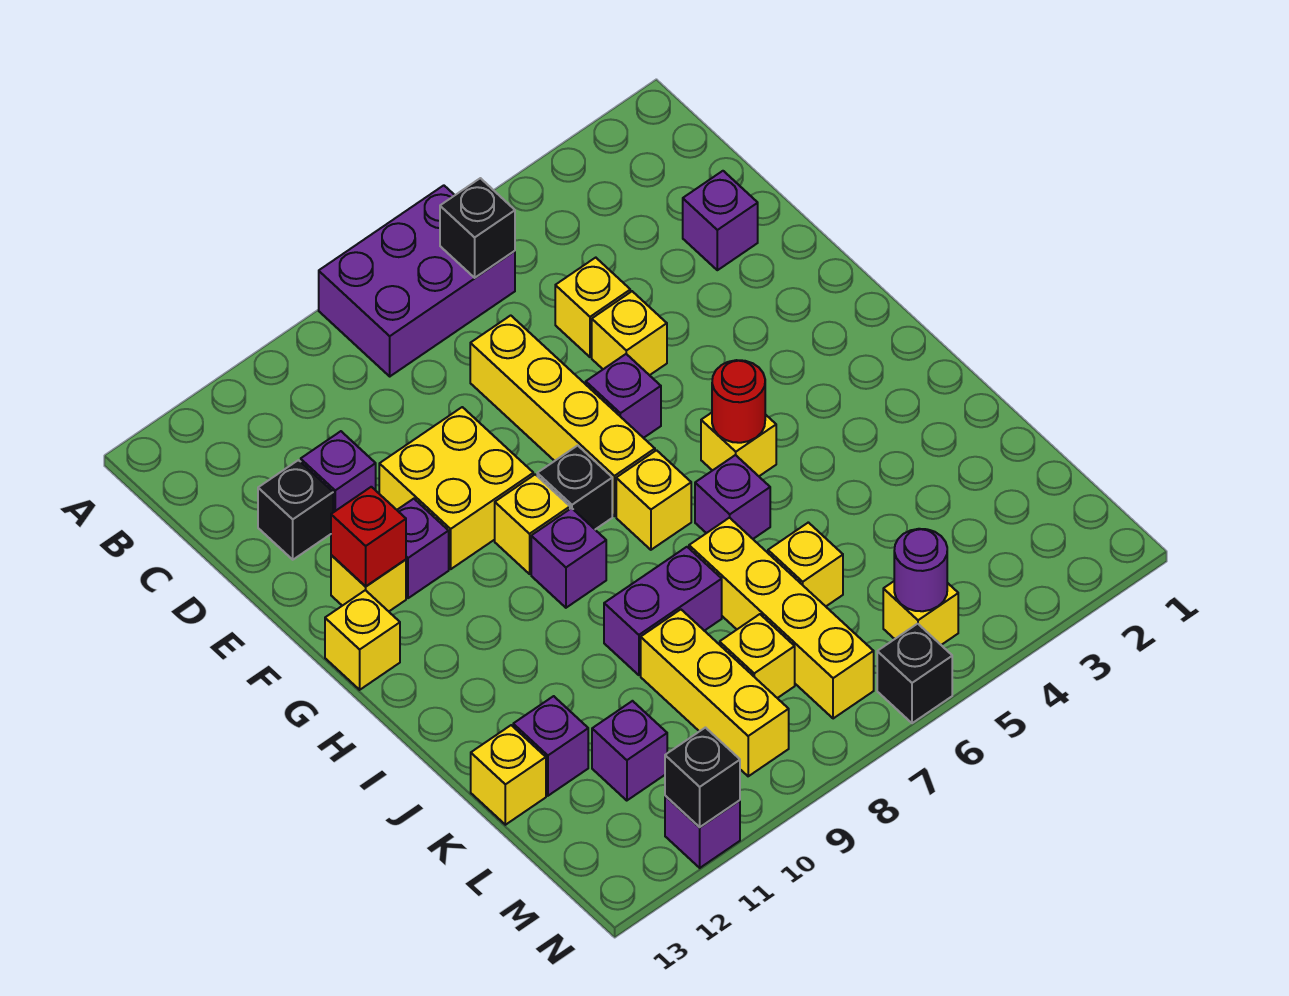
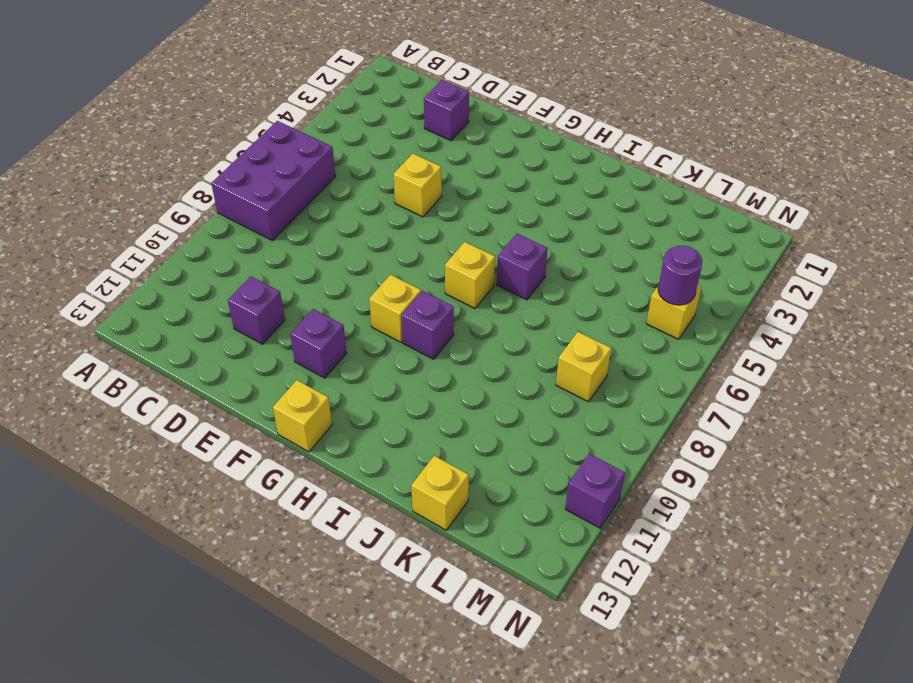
none -> yellow 1x1 brick [555,258,630,357]
none -> yellow 1x4 brick [470,315,655,516]
none -> black 1x1 brick [258,460,333,560]
none -> yellow 2x2 brick [379,407,533,569]

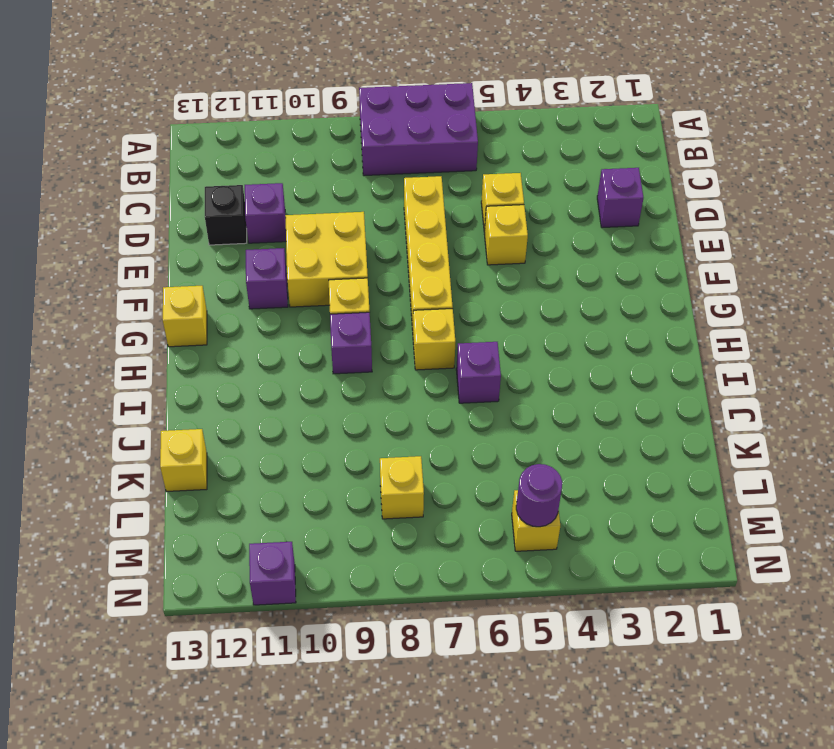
none -> purple 1x1 brick [586,354,661,438]
none -> yellow 1x1 brick [331,555,406,611]
none -> black 1x1 brick [537,445,612,529]
none -> yellow 1x1 brick [701,413,776,476]

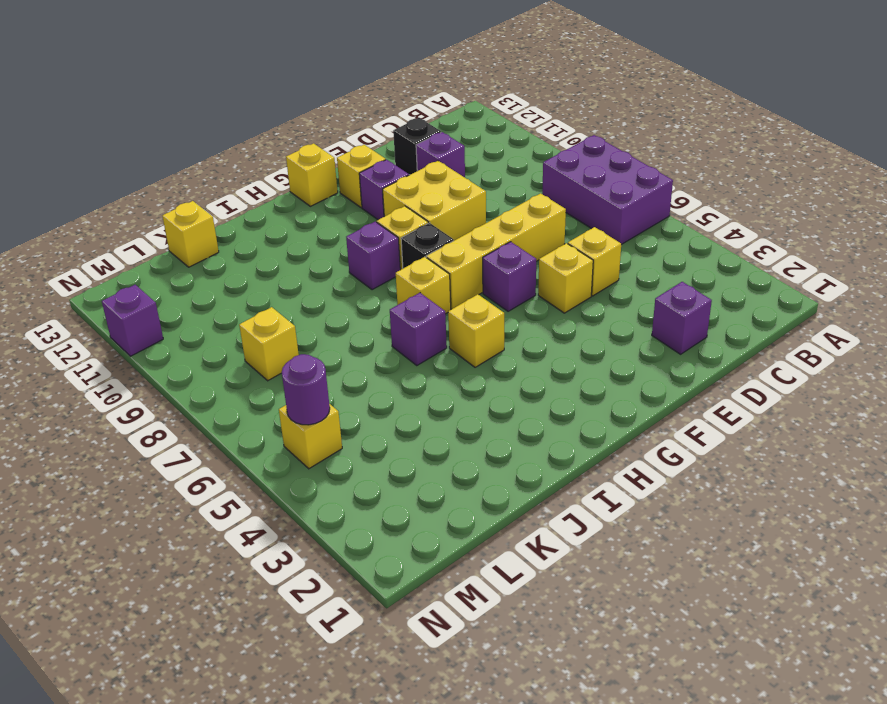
none -> yellow 1x4 brick [689,518,874,719]
none -> purple 1x2 brick [604,547,722,675]
none -> yellow 1x1 brick [768,522,843,606]
none -> yellow 1x3 brick [641,610,789,776]

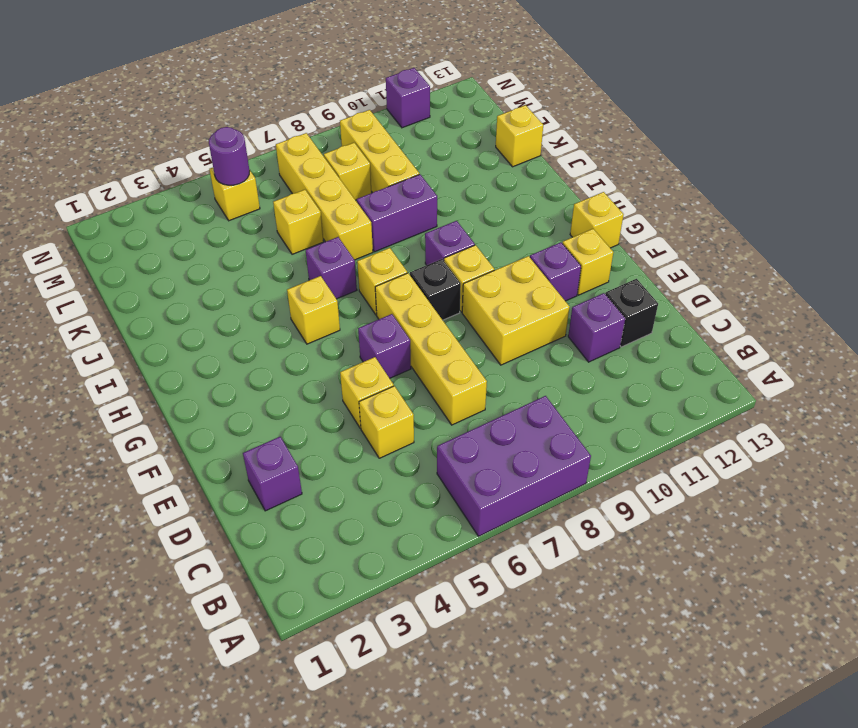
none -> purple 1x1 brick [513,696,588,796]
none -> purple 1x1 brick [592,701,667,801]
none -> black 1x1 brick [877,624,952,723]
none -> black 1x1 brick [440,178,515,278]

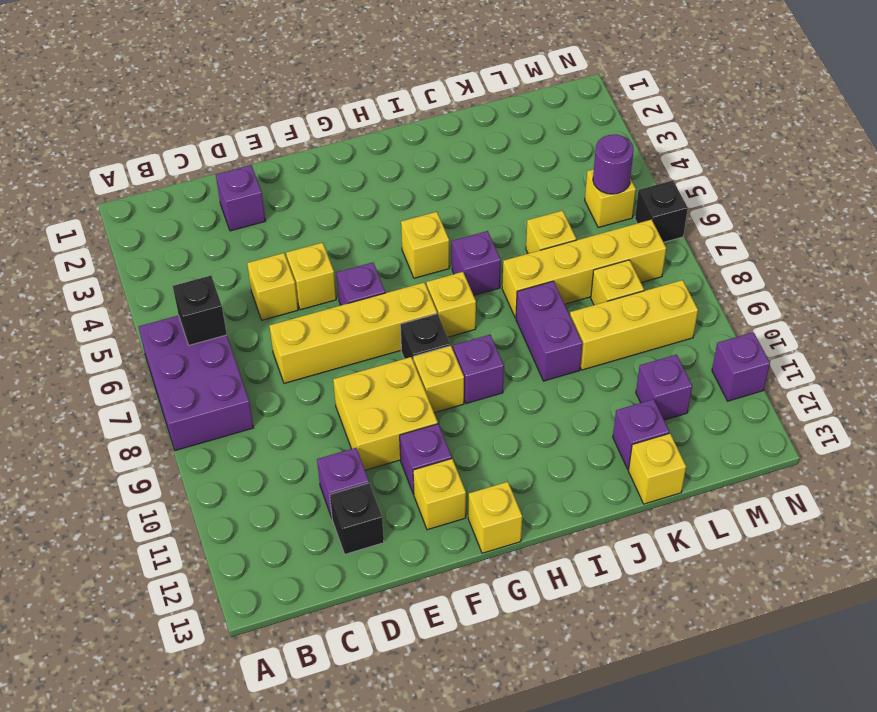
none -> red 1x1 brick [331,487,406,586]
none -> red 1x1 round brick [712,360,765,443]
none -> black 1x1 brick [665,728,740,827]

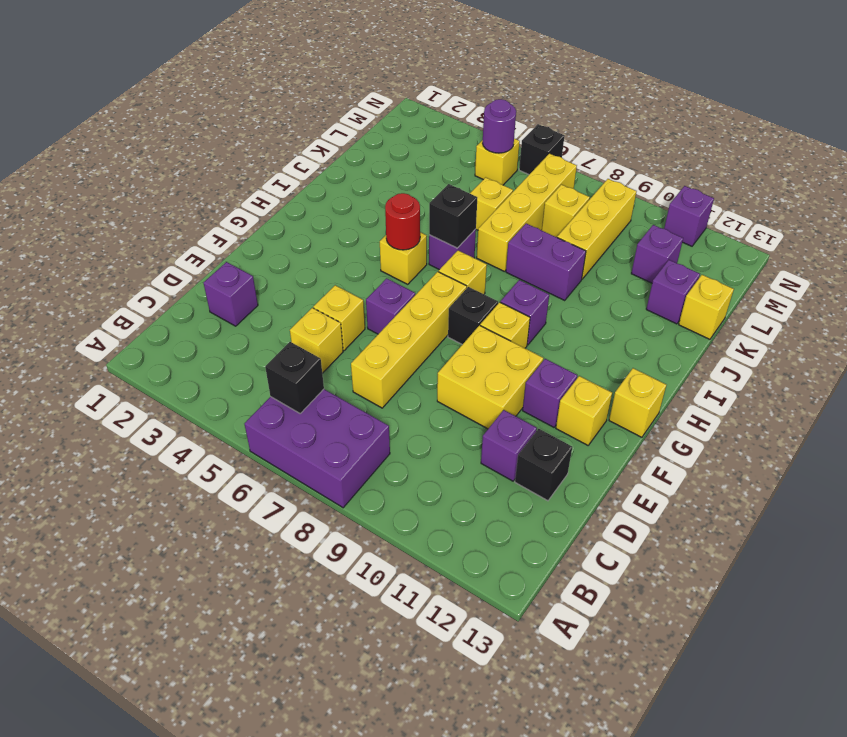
black 1x1 brick [429,184,477,248] -> black 1x1 brick moved to [665,728,740,827]
none -> red 1x1 brick [331,487,406,586]

